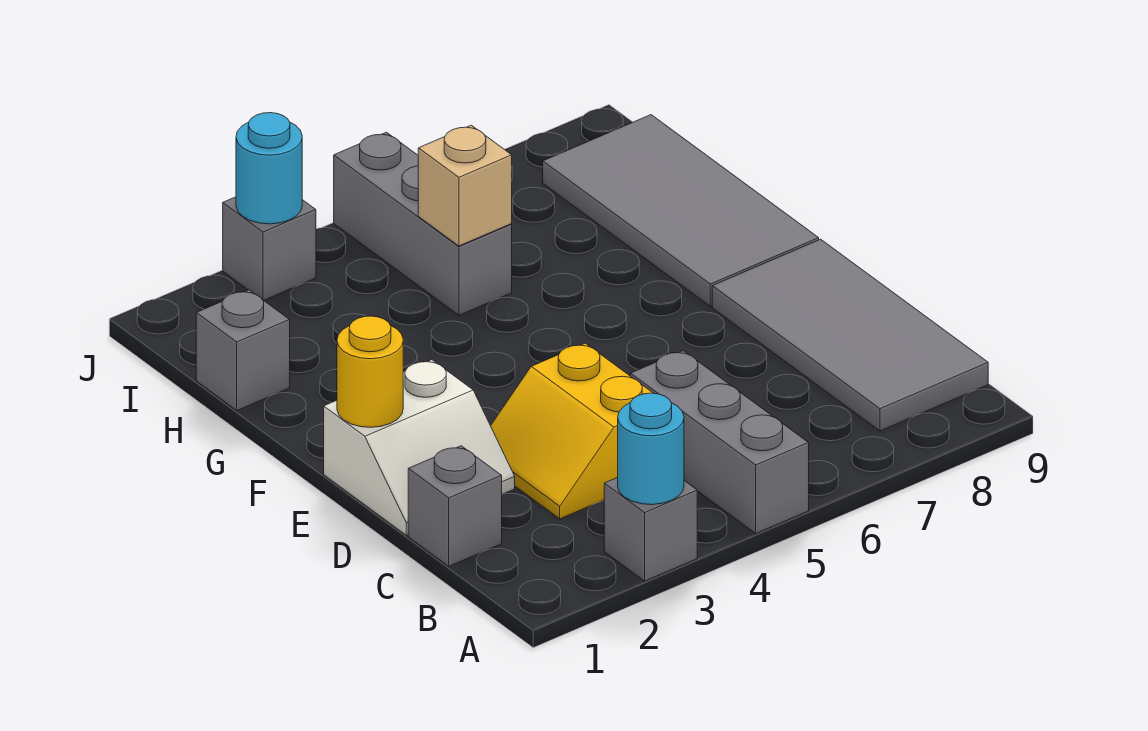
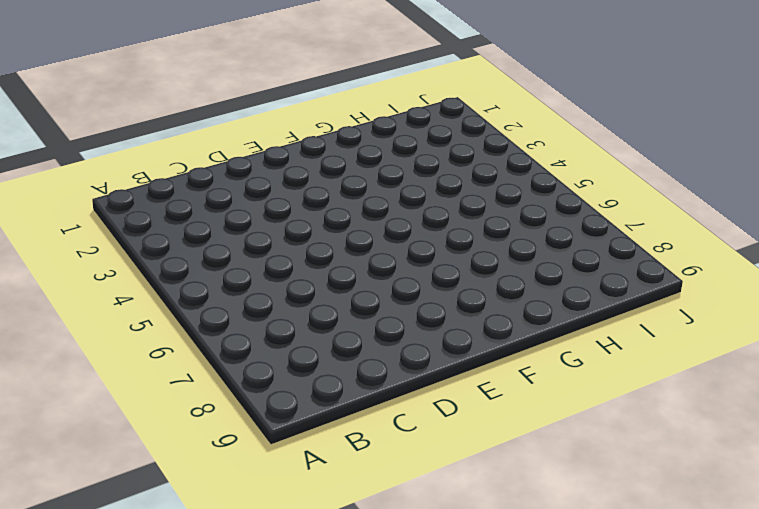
none -> grey 1x1 brick [604,477,697,581]
none -> grey 1x3 brick [630,351,809,534]
none -> grey 2x4 tile [712,239,988,431]

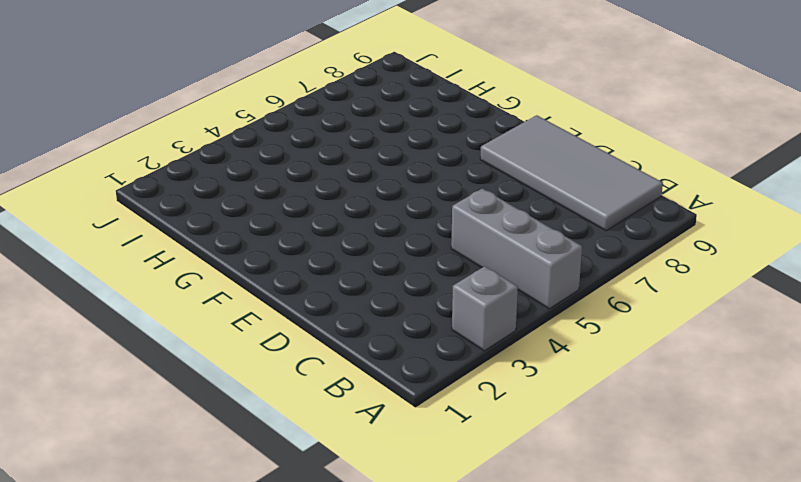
none -> grey 1x1 brick [408,446,502,566]
none -> yellow 2x2 slope [491,343,653,519]
none -> white 2x2 slope [324,360,515,535]

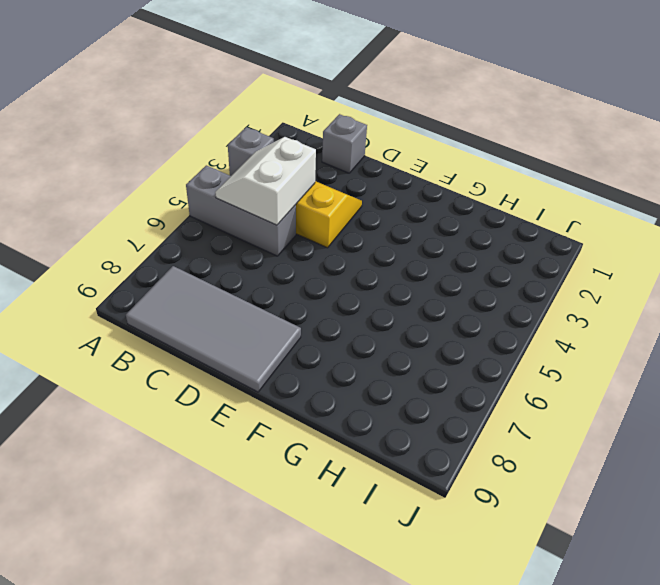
white 2x2 slope [215,137,316,225] -> white 2x2 slope moved to [324,360,515,535]
none -> grey 2x4 tile [543,115,819,306]
none -> grey 1x1 brick [196,290,290,411]
none -> grey 1x3 brick [334,132,512,315]

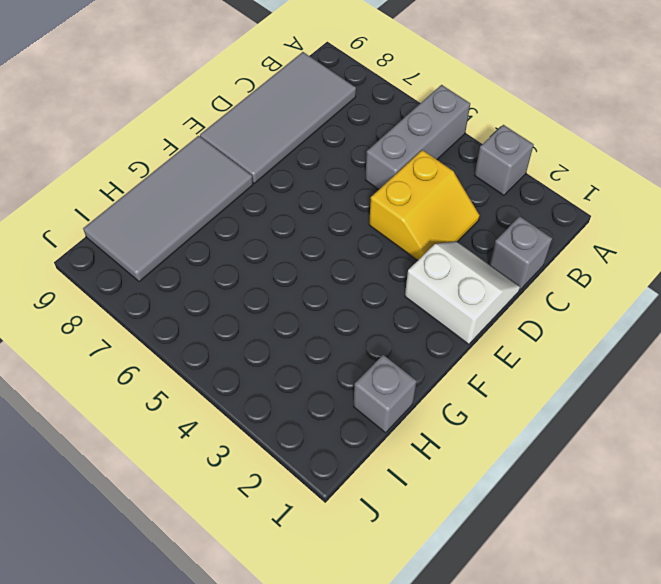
none -> grey 1x3 brick [334,132,512,315]
none -> grey 1x1 brick [223,197,316,300]
none -> cyan 1x1 round brick [618,393,684,505]

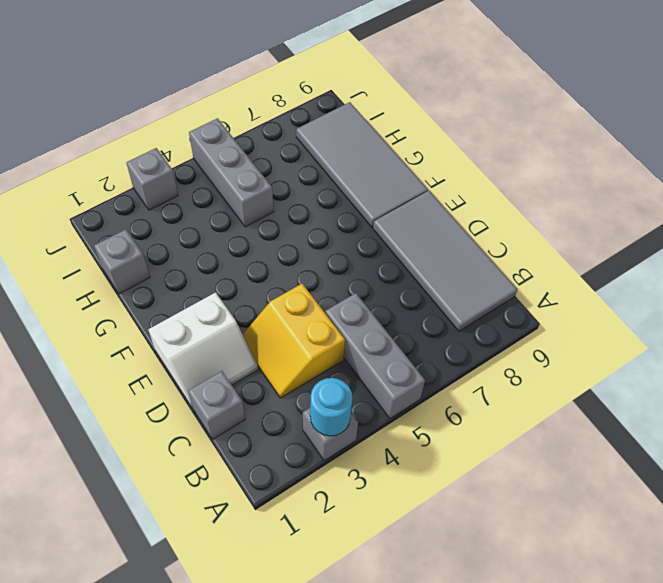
none -> yellow 1x1 round brick [337,316,403,427]
none -> tan 1x1 brick [418,125,512,246]
none -> cyan 1x1 round brick [236,113,302,224]

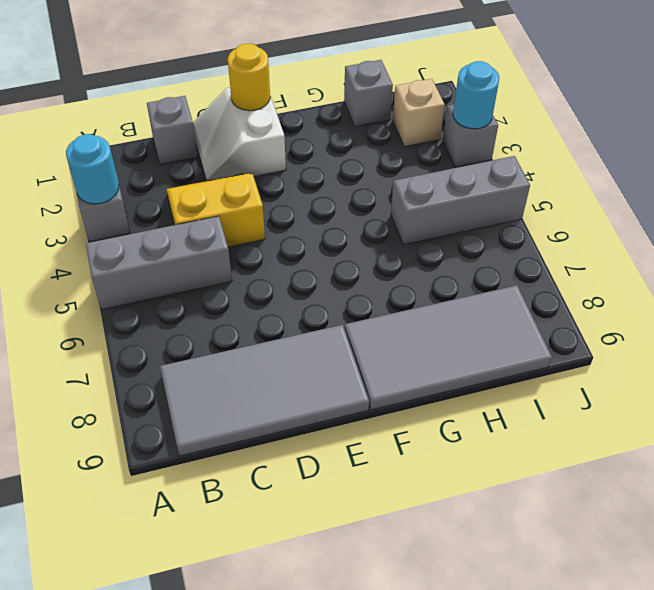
tan 1x1 brick [393,79,445,147] -> tan 1x1 brick moved to [418,125,512,246]

